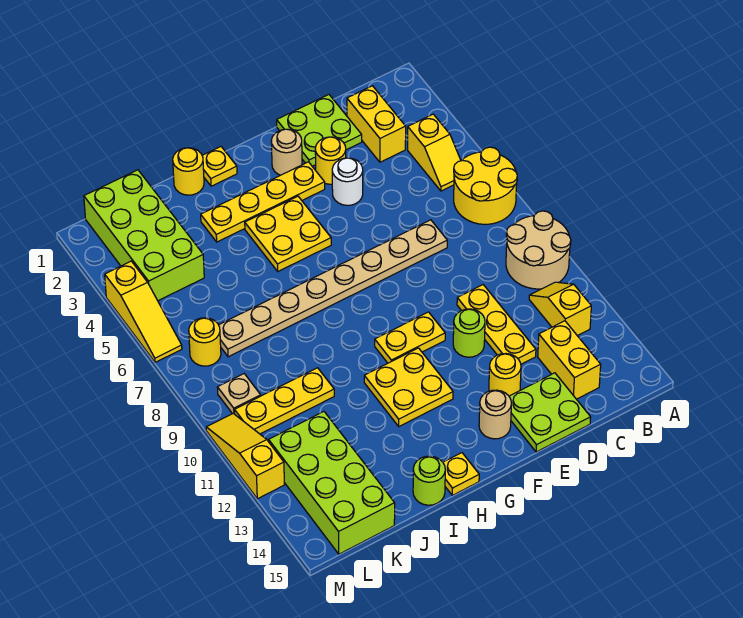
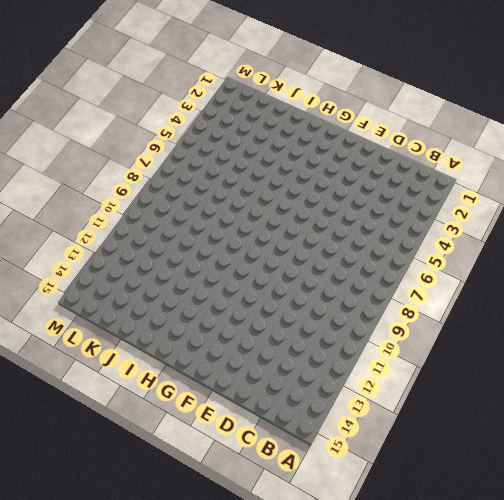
none -> yellow 2x2 round brick [454,147,517,224]
none -> tan 2x2 round brick [506,211,571,289]
none -> yellow 1x2 slope [408,114,461,191]
none -> yellow 1x2 slope [529,282,591,336]

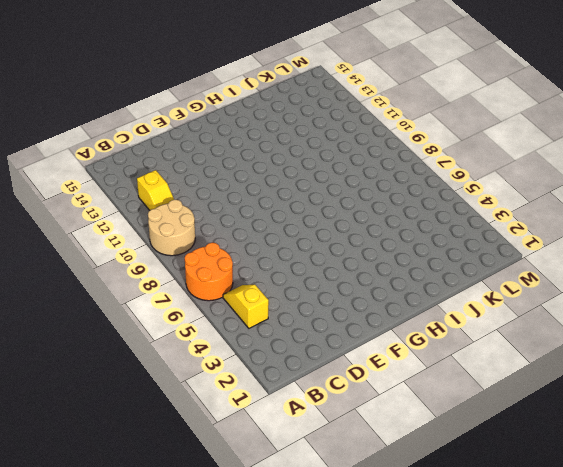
orange 2x2 round brick [185,243,233,301] -> yellow 2x2 round brick [454,147,517,224]
none -> yellow 1x2 brick [347,86,406,162]
none -> yellow 1x2 brick [538,321,601,399]
none -> lime 2x2 plate [277,95,362,166]
none -> tan 1x8 plate [219,220,447,357]

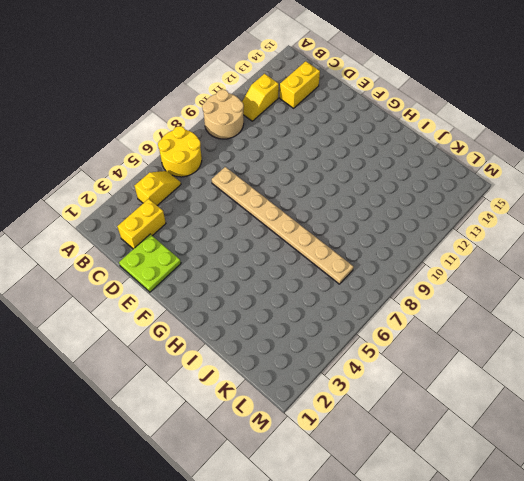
none -> yellow 1x3 plate [457,285,536,364]
none -> lime 2x2 plate [509,373,591,452]
none -> yellow 1x1 round brick [315,137,346,184]
none -> white 1x1 round brick [332,158,363,205]

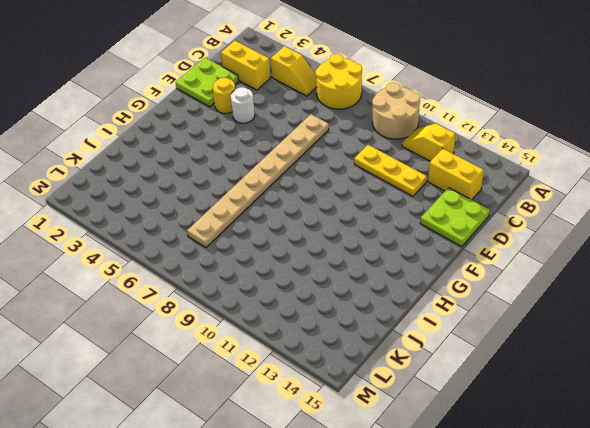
none -> lime 1x1 round brick [453,309,485,357]
none -> yellow 1x1 round brick [489,354,521,396]
none -> tan 1x1 round brick [271,129,302,175]
none -> yellow 1x4 plate [201,162,325,242]

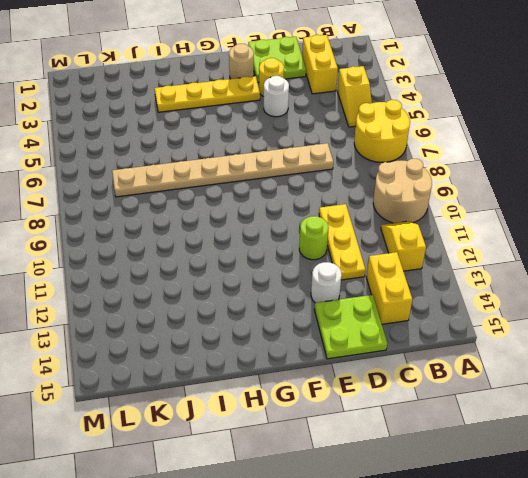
white 1x1 round brick [311,262,342,303] -> yellow 1x1 round brick [489,354,521,396]
none -> yellow 1x2 plate [375,312,445,363]
none -> tan 1x1 round brick [479,390,511,439]
none -> yellow 2x2 plate [245,196,331,271]
none -> yellow 2x2 plate [364,348,453,426]

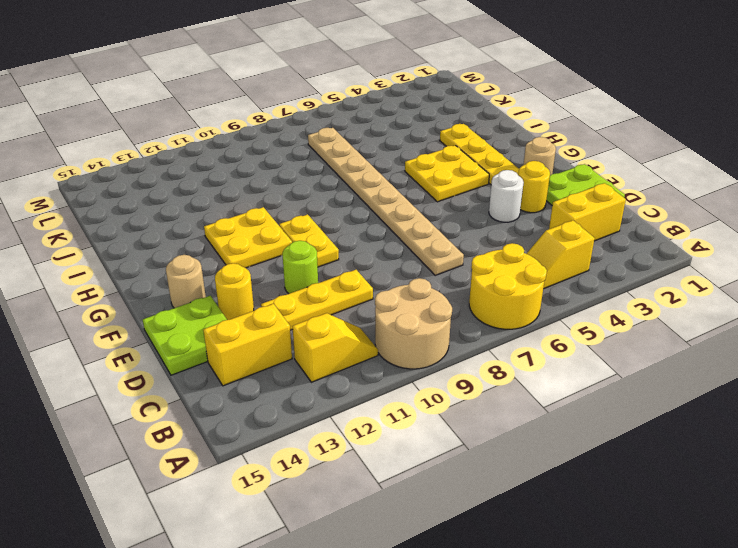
none -> yellow 1x1 plate [202,147,237,186]
none -> yellow 1x1 plate [443,453,479,495]
none -> yellow 1x1 round brick [173,148,204,195]
none -> lime 1x1 round brick [413,456,445,505]

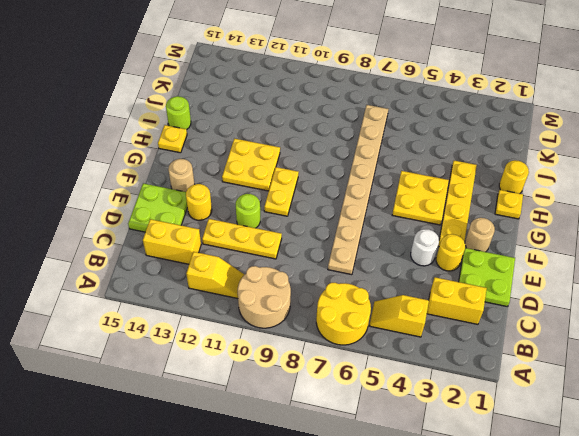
none -> yellow 1x3 plate [235,368,334,434]
none -> lime 2x4 brick [84,170,204,301]
none -> lime 2x4 brick [269,412,395,554]
none -> yellow 1x1 round brick [189,318,221,366]

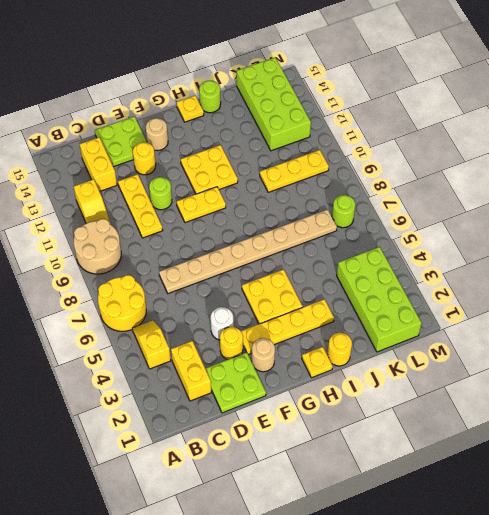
lime 1x1 round brick [332,195,355,228] -> yellow 1x1 round brick [189,318,221,366]
none -> tan 1x1 plate [217,374,261,414]
none -> yellow 1x3 slope [105,261,182,362]
none -> yellow 1x3 slope [206,413,284,499]

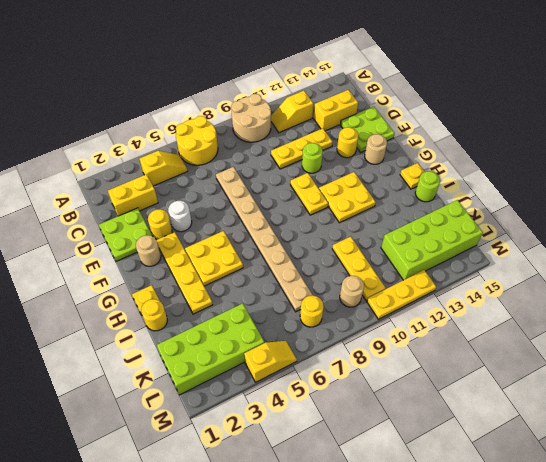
tan 1x1 round brick [340,276,364,307] -> tan 1x1 plate [217,374,261,414]
yellow 1x2 slope [244,341,297,382] -> yellow 1x3 slope [105,261,182,362]
yellow 1x3 plate [367,270,436,319] -> yellow 1x3 slope [206,413,284,499]

